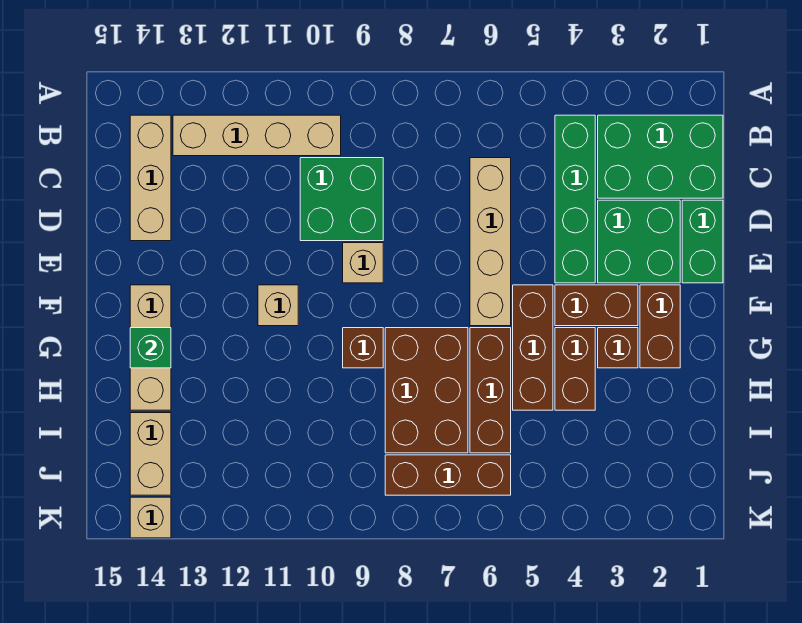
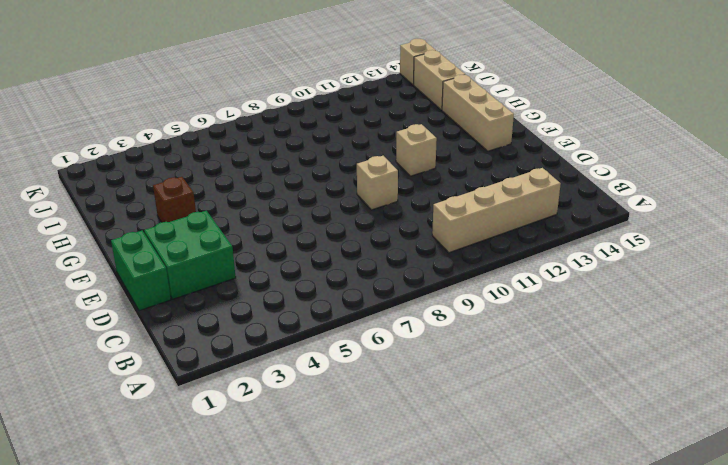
none -> green 2x3 brick [598,115,723,198]
none -> green 1x4 brick [555,115,595,283]
none -> tan 1x3 brick [130,115,171,241]

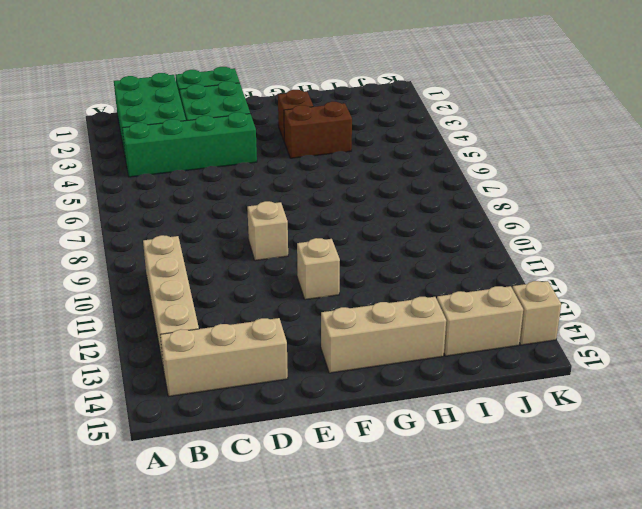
none -> tan 1x4 brick [470,158,511,326]
none -> green 2x2 brick [300,158,383,241]
none -> brown 1x2 brick [640,285,680,368]

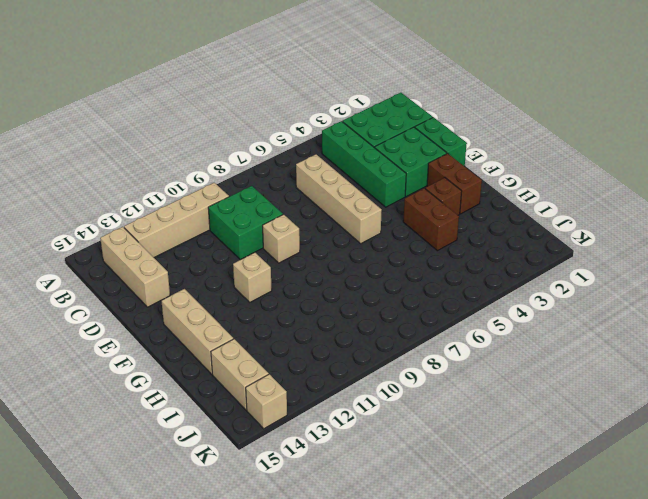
none -> brown 1x2 brick [555,285,638,326]
none -> brown 1x3 brick [513,285,553,410]
none -> brown 1x3 brick [470,328,511,453]

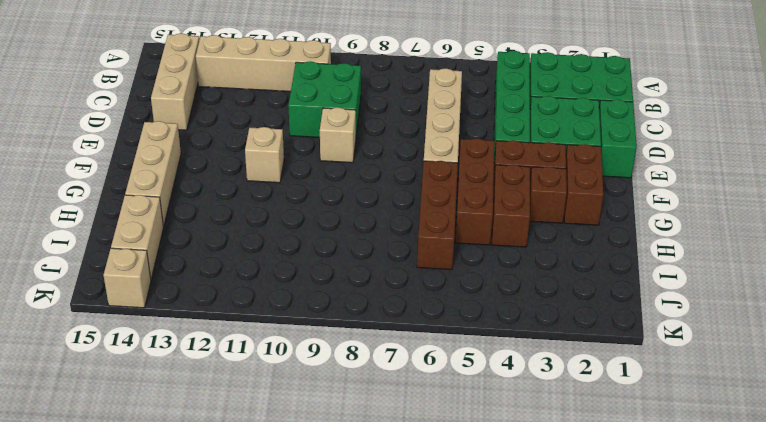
none -> brown 2x3 brick [385,328,468,453]
none -> brown 1x1 brick [343,328,383,368]
none -> brown 1x3 brick [385,455,511,495]

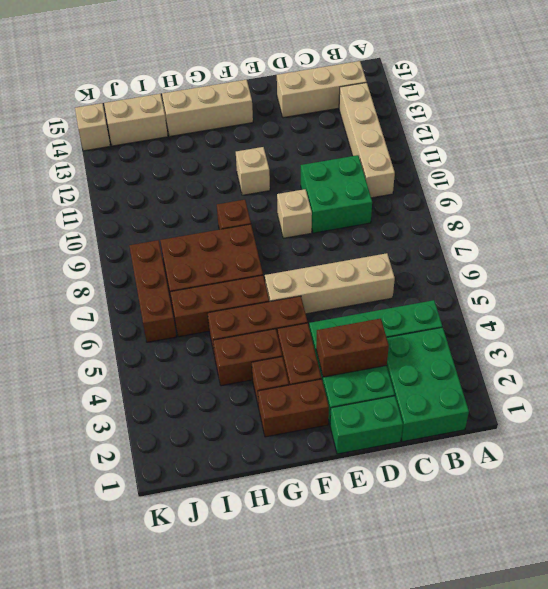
brown 1x2 brick [316,319,389,377] -> none
none -> green 1x1 brick [130,328,171,368]

